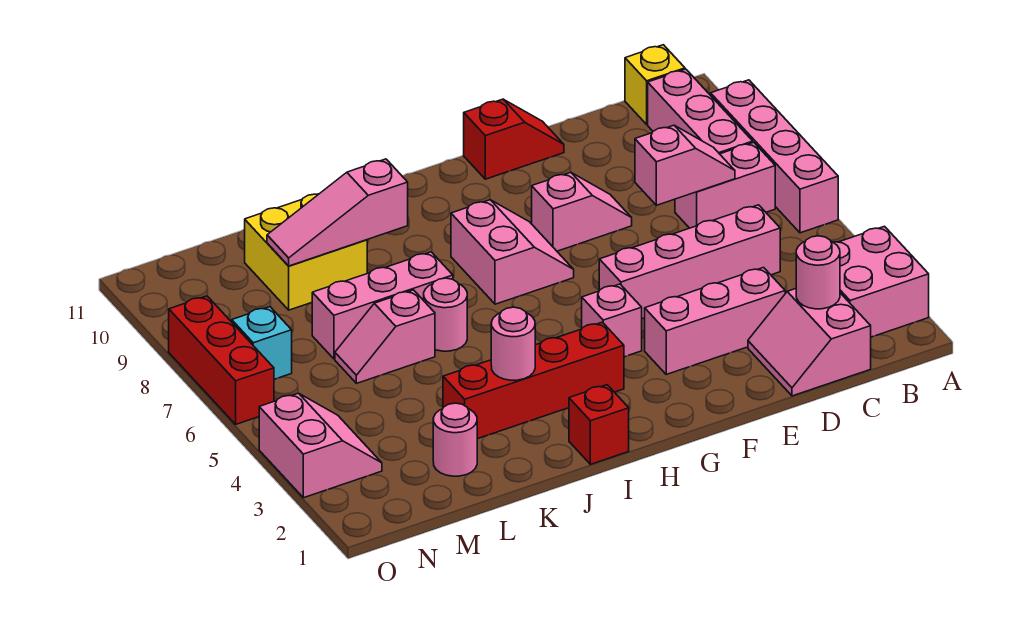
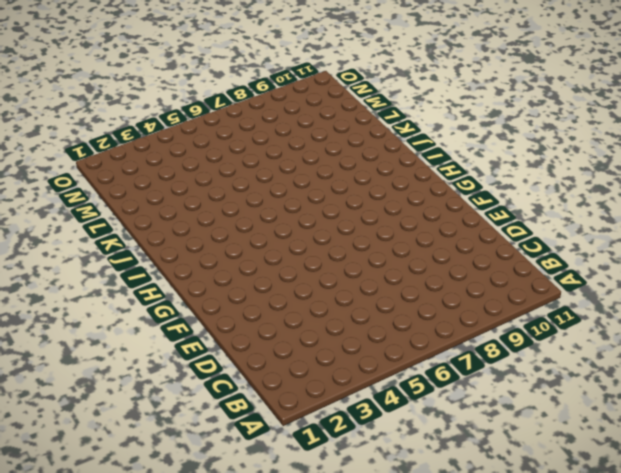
none -> pink 2x2 brick [833,226,929,337]
none -> pink 1x4 brick [711,80,838,233]
none -> pink 1x2 brick [675,142,775,228]

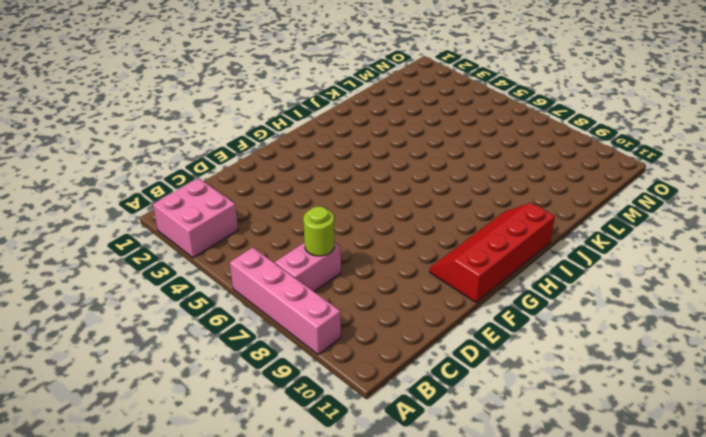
lime 1x1 round brick [303,206,334,256] -> pink 1x2 slope [635,125,735,205]
red 2x4 slope [430,203,555,302] -> red 1x2 slope [464,99,564,179]
none -> pink 1x3 brick [648,69,753,154]
none -> yellow 1x1 brick [625,45,685,124]
none -> pink 2x2 slope [748,289,871,396]

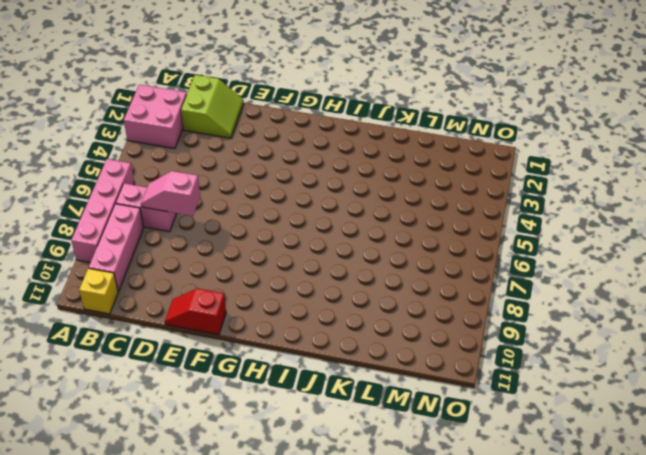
lime 2x2 slope [181,75,244,138] -> pink 2x2 slope [748,289,871,396]
none -> pink 1x4 brick [599,205,780,319]
none -> pink 1x3 brick [645,267,785,374]
none -> pink 1x2 slope [532,172,632,251]

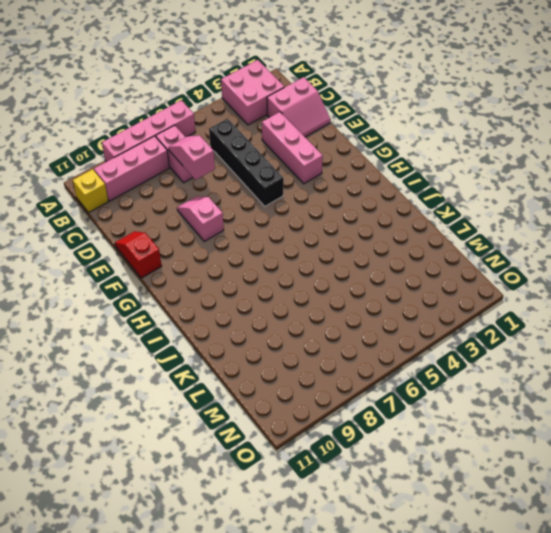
black 1x4 brick [209,119,284,206] -> pink 1x4 brick [599,205,780,319]
none -> pink 1x1 brick [582,284,642,357]
none -> pink 2x2 slope [451,200,574,304]
none -> red 1x4 brick [443,322,624,439]

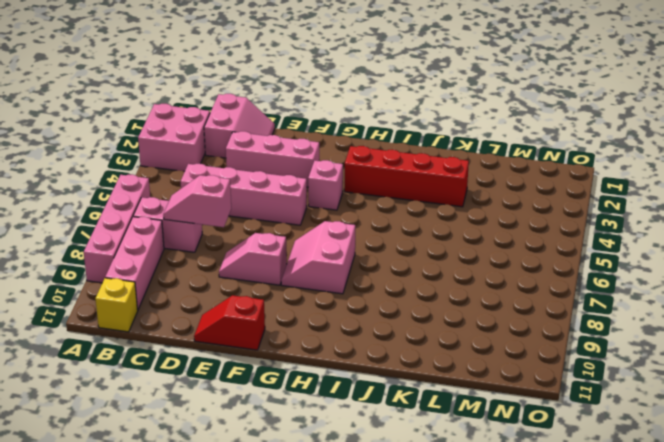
none -> red 1x1 brick [569,385,629,464]
none -> pink 1x1 round brick [424,278,467,351]
none -> pink 1x3 brick [312,252,453,359]

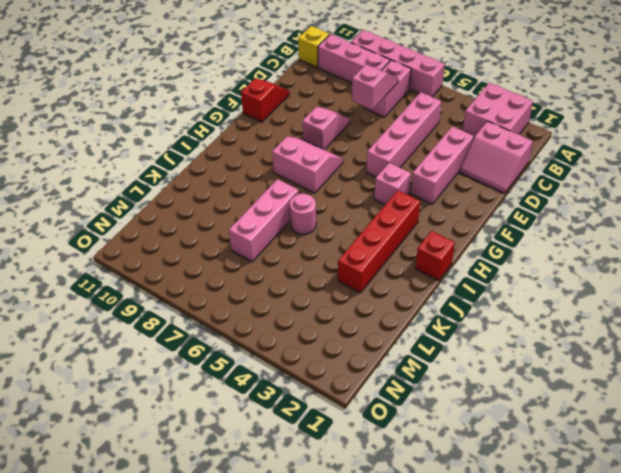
none -> pink 1x2 slope [335,290,435,383]
none -> yellow 2x2 brick [245,194,367,310]
none -> pink 1x1 round brick [433,403,477,476]

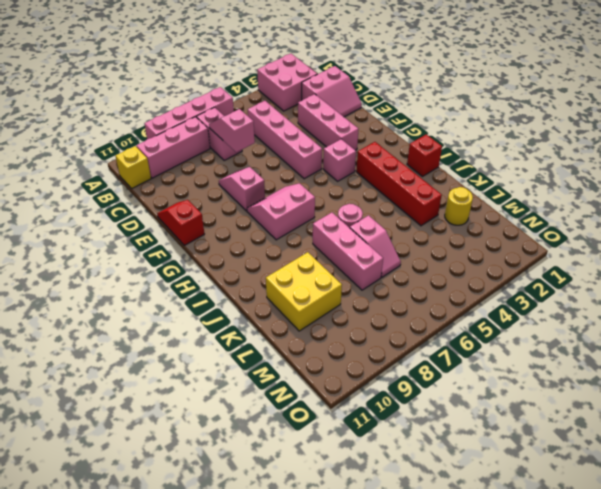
yellow 1x1 round brick [445,187,473,225] -> pink 1x1 round brick [433,403,477,476]
none -> pink 2x2 slope [259,393,382,498]
none -> cyan 1x1 brick [232,307,292,379]
none -> red 1x3 brick [169,296,274,424]

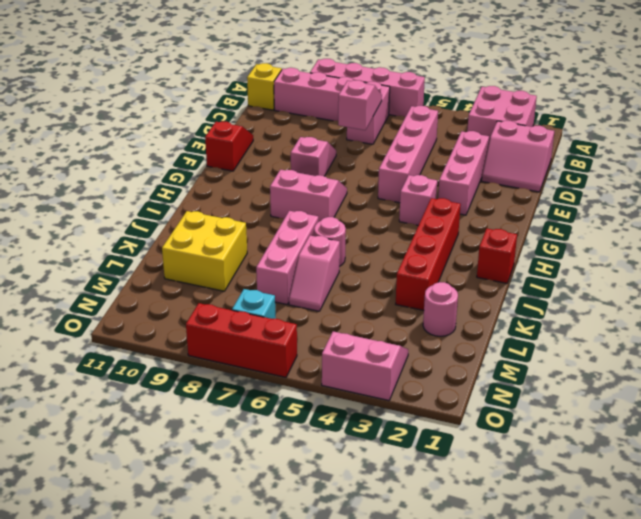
none -> pink 1x1 round brick [796,236,840,309]
none -> pink 1x1 round brick [491,307,535,380]
none -> pink 1x3 slope [267,159,408,266]

